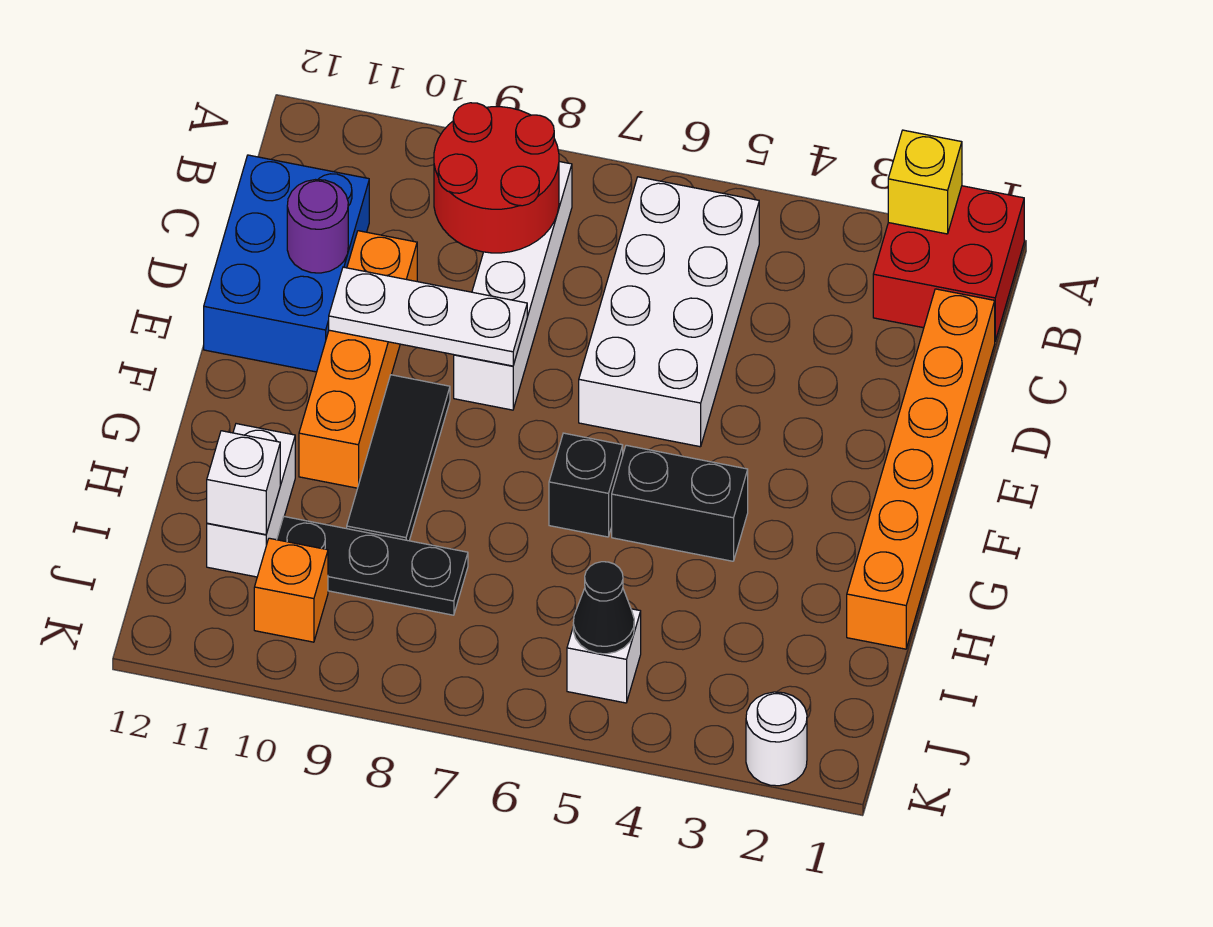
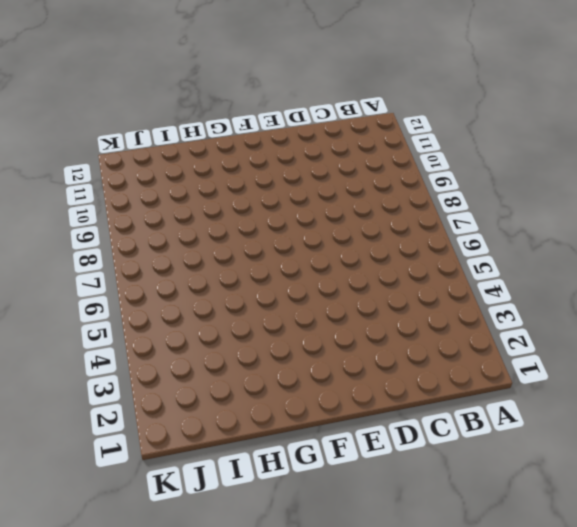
none -> red 2x2 brick [873,186,1024,341]
none -> white 2x4 brick [579,177,759,447]
none -> white 1x4 brick [454,162,572,410]

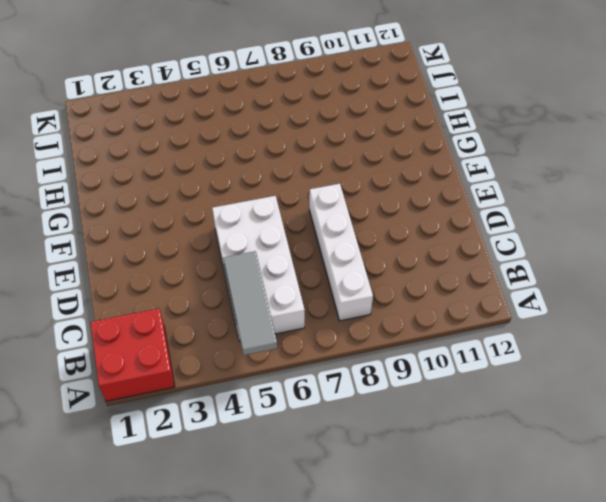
grey 1x3 tile [223,251,277,355] -> none
none -> orange 1x6 brick [847,289,995,649]
none -> blue 2x3 brick [204,155,369,372]
none -> orange 1x4 brick [299,231,417,488]

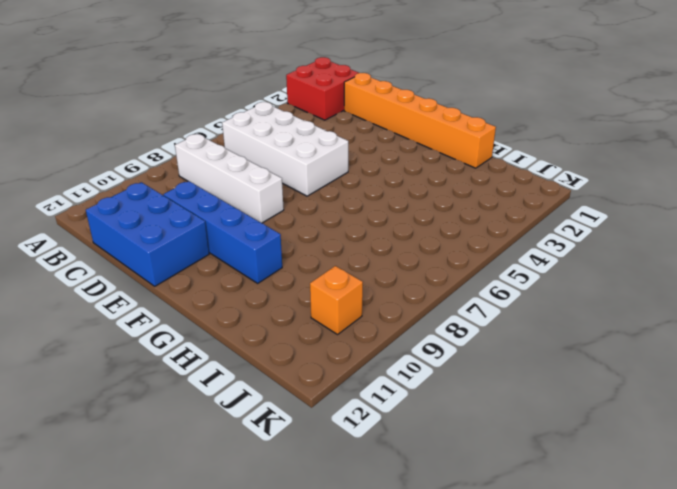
blue 1x4 brick [163,181,282,283] -> orange 1x4 brick [299,231,417,488]
none -> black 1x3 tile [347,375,450,541]
none -> black 1x2 brick [612,445,748,561]
none -> black 1x1 brick [549,433,623,537]

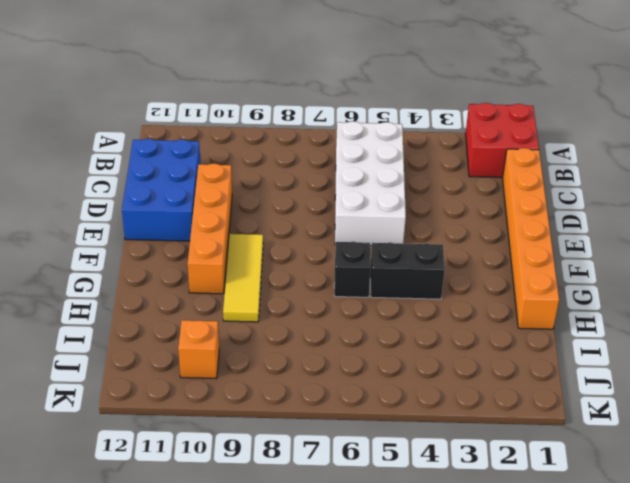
yellow 1x3 tile [223,234,263,322] -> black 1x3 tile [347,375,450,541]
none -> white 1x4 brick [454,162,572,410]
none -> white 1x2 brick [207,424,295,577]
none -> black 1x3 plate [277,517,468,615]

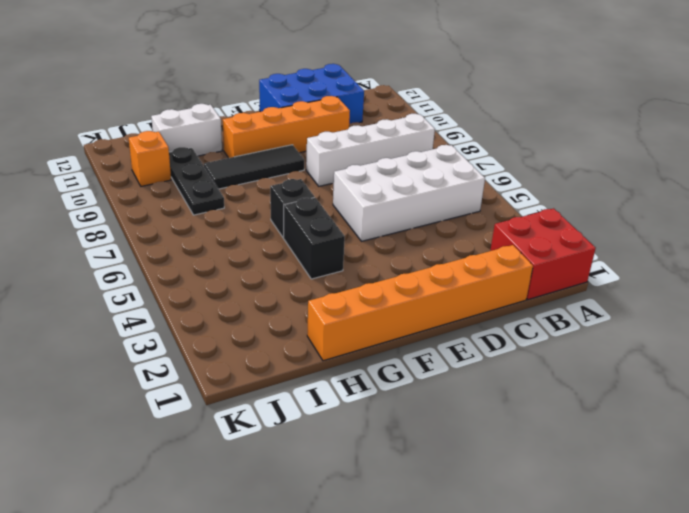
none -> white 1x1 brick [567,609,641,703]
none -> white 1x1 round brick [746,692,807,786]
none -> yellow 1x1 brick [888,130,962,234]

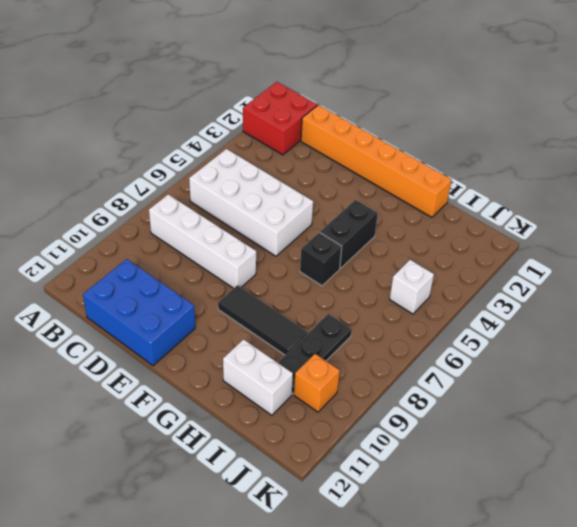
none -> orange 1x4 brick [299,231,417,488]
none -> white 1x1 round brick [746,692,807,786]
none -> yellow 1x1 brick [888,130,962,234]

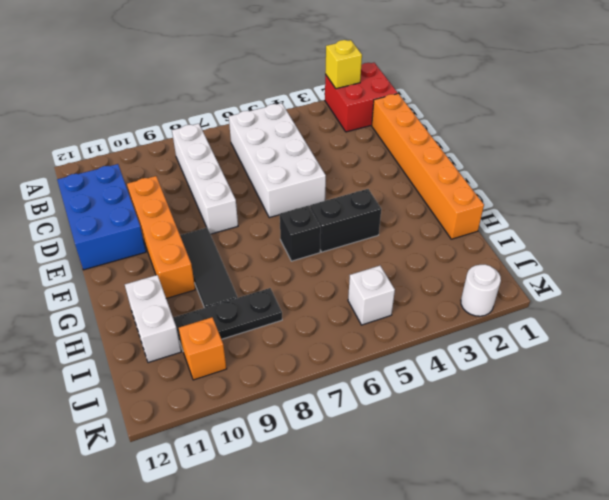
none -> red 2x2 round brick [434,103,559,253]
none -> purple 1x1 round brick [287,180,348,273]
none -> white 1x3 plate [329,267,527,366]

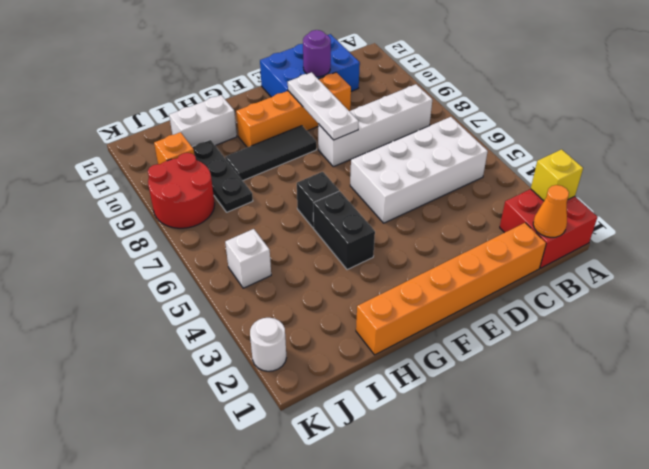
orange 1x1 cone [533,185,569,237] -> none
red 2x2 round brick [148,153,215,228] -> red 2x2 round brick moved to [434,103,559,253]
none -> white 1x1 brick [207,431,280,535]
none -> black 1x1 cone [573,562,634,654]

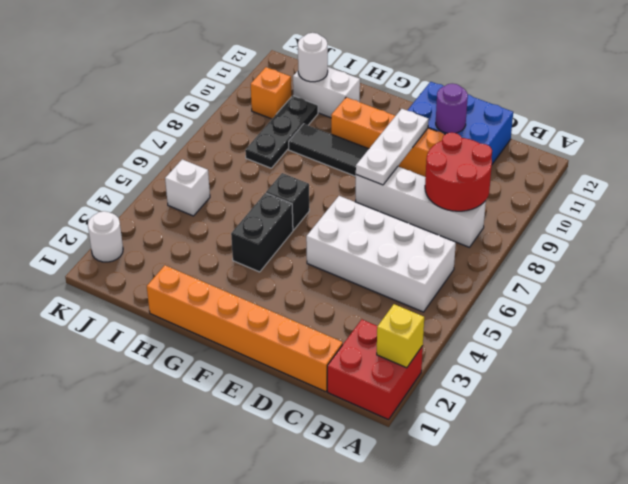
white 1x1 round brick [298,33,328,82] -> white 1x1 brick [207,431,280,535]
none -> black 1x1 cone [573,562,634,654]

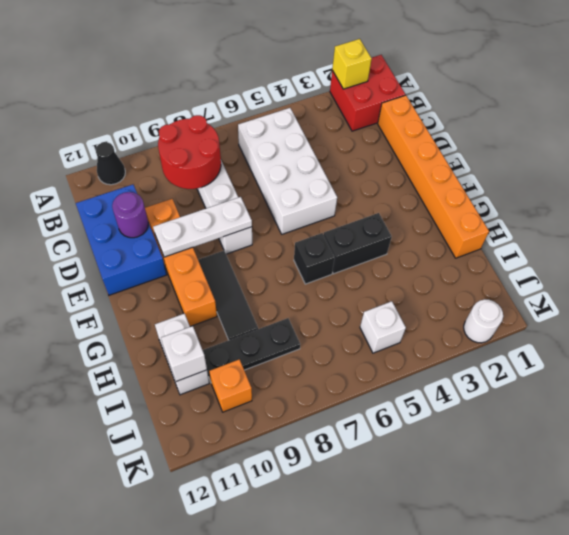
black 1x1 cone [96,142,125,185] -> black 1x1 cone moved to [573,562,634,654]

